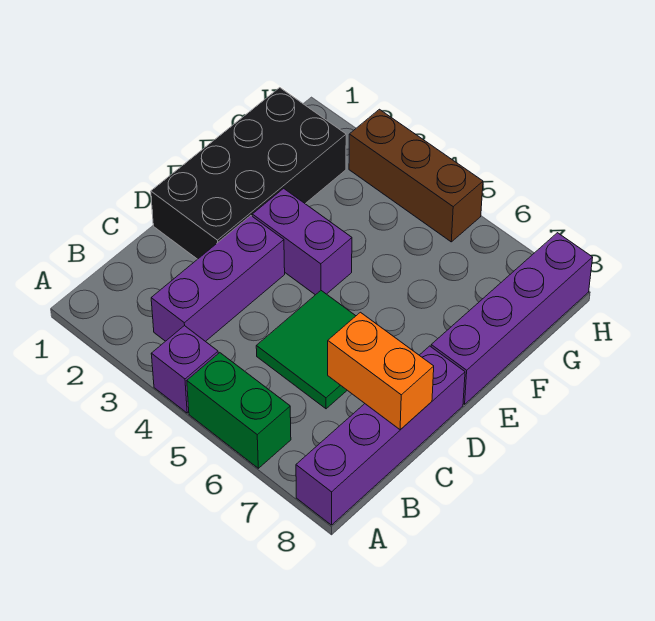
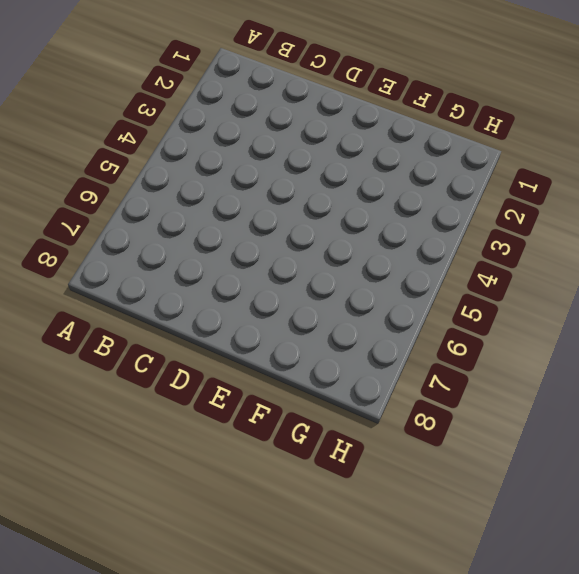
none -> purple 1x1 brick [151,326,218,413]
none -> green 1x2 brick [187,353,291,468]

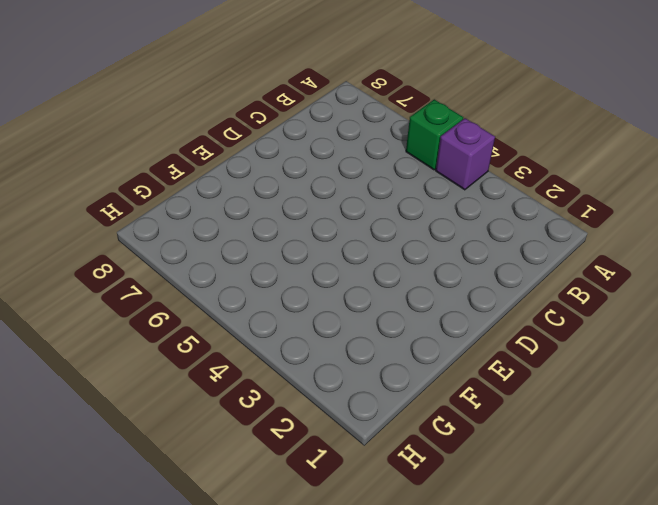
green 1x1 brick [406,99,463,170] -> green 1x2 brick [187,353,291,468]
none -> purple 1x4 brick [296,346,465,525]
none -> purple 1x3 brick [151,216,285,342]

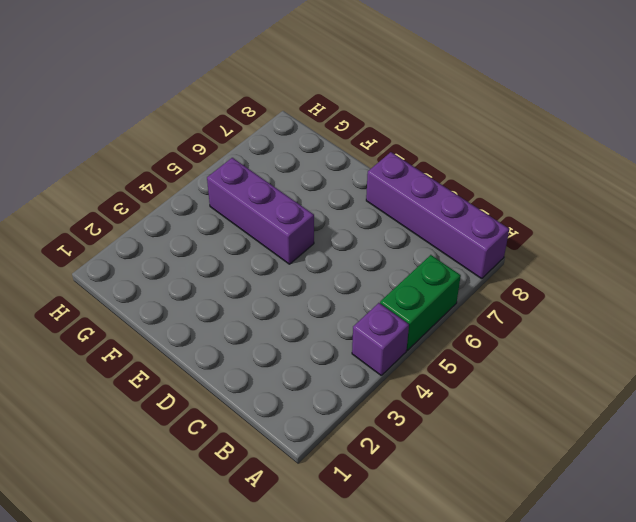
purple 1x3 brick [207,158,314,264] -> purple 1x3 brick moved to [151,216,285,342]
none -> green 2x2 tile [256,291,355,409]
none -> black 2x4 brick [151,88,346,259]

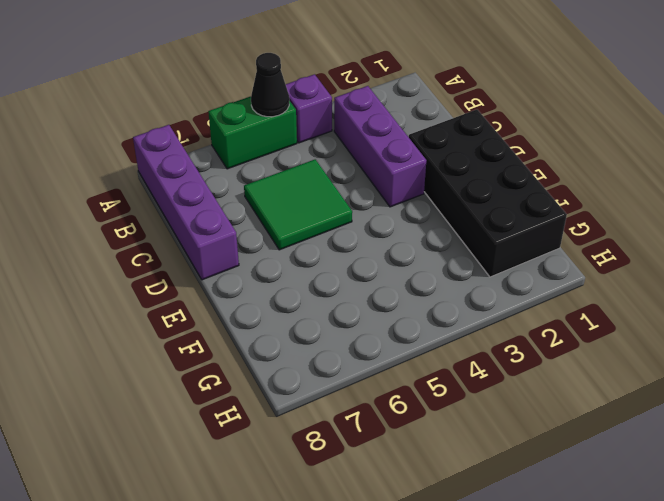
black 1x1 cone [251,53,289,117] -> none
none -> purple 1x2 brick [252,188,352,295]
none -> purple 1x4 brick [431,233,593,404]

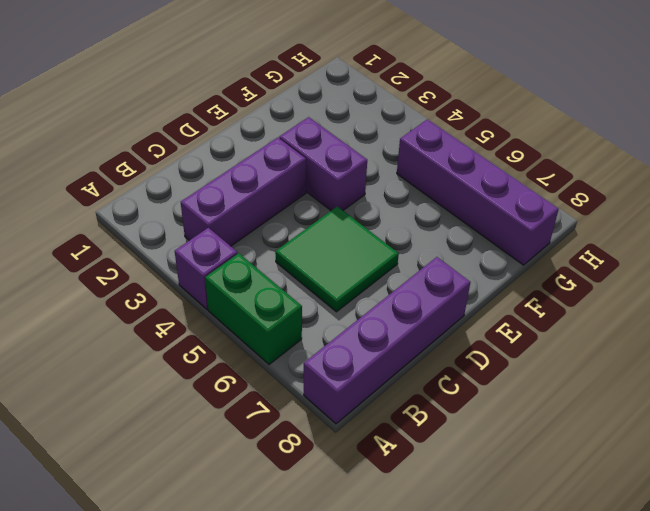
purple 1x4 brick [397,119,559,265] -> purple 1x4 brick turned to [431,233,593,404]
none -> black 2x4 brick [151,88,346,259]
none -> brown 1x3 brick [349,109,483,242]

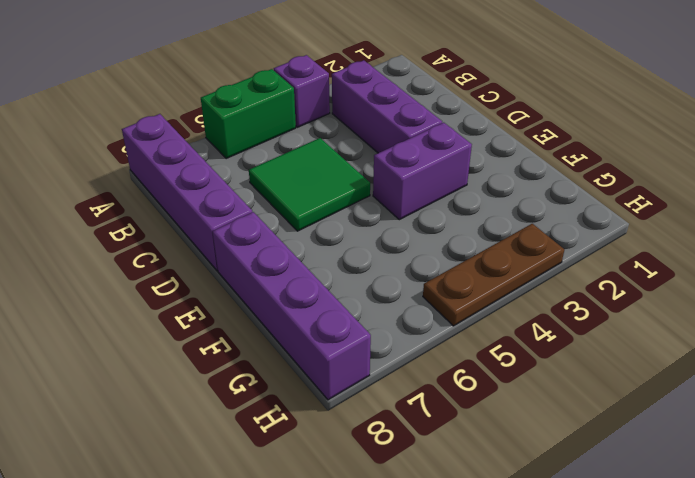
brown 1x3 plate [423,224,564,326] -> brown 1x3 brick [349,109,483,242]
none -> black 2x4 brick [151,88,346,259]
none -> orange 1x2 brick [328,312,434,430]

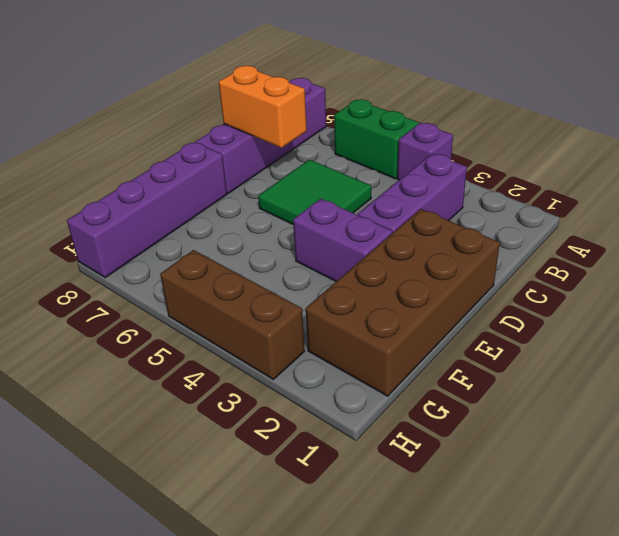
brown 2x4 brick [306,209,500,396] -> black 2x4 brick [151,88,346,259]

